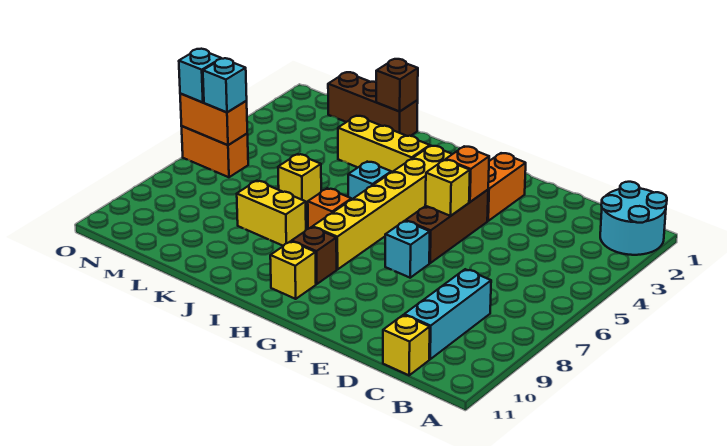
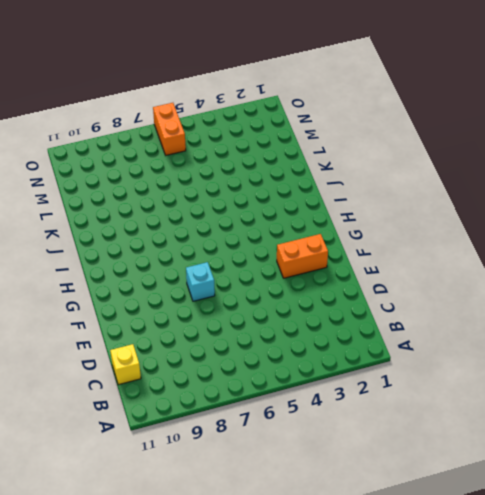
none -> cyan 2x2 round brick [600,182,667,255]
none -> cyan 1x3 brick [404,269,491,359]
none -> brown 1x3 brick [406,190,488,263]

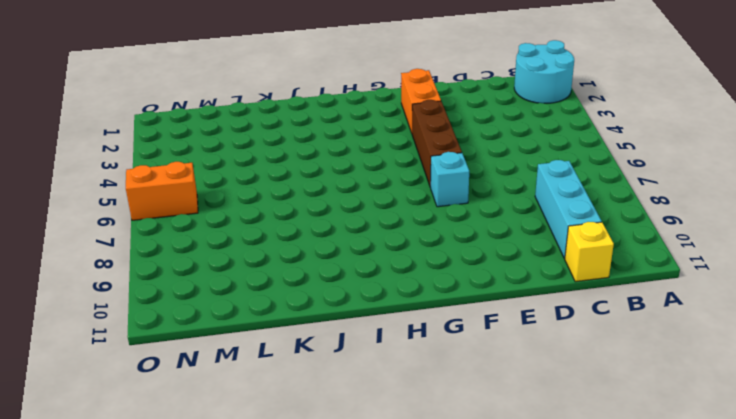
none -> yellow 1x6 brick [313,146,452,270]
none -> brown 1x1 brick [292,227,337,284]
none -> yellow 1x1 brick [270,241,316,299]

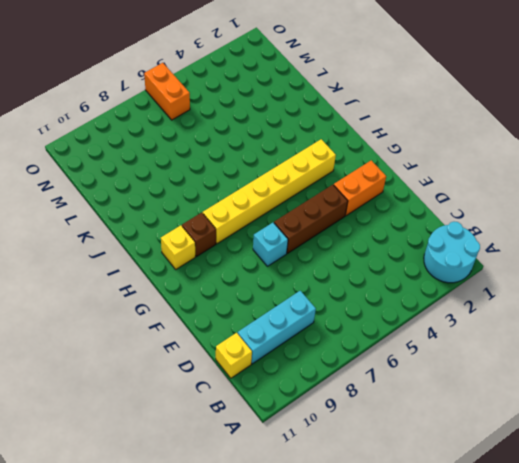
none -> yellow 1x3 brick [338,116,430,172]
none -> cyan 1x1 brick [348,162,391,200]
none -> orange 1x1 brick [308,188,351,229]

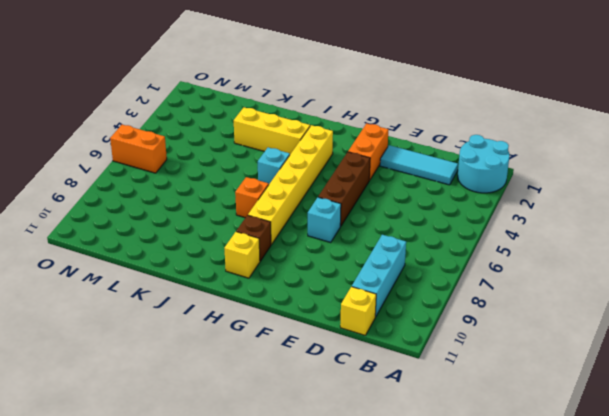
cyan 1x3 tile [380,145,458,185] -> none
none -> yellow 1x2 brick [237,181,306,246]
none -> brown 1x3 brick [328,72,418,136]
none -> yellow 1x1 brick [278,154,321,206]

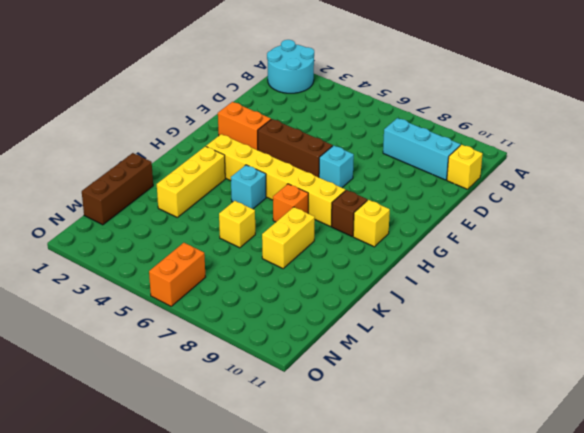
none -> orange 1x1 brick [446,146,489,202]
none -> yellow 1x1 brick [425,160,470,216]
none -> brown 1x1 brick [376,59,418,111]

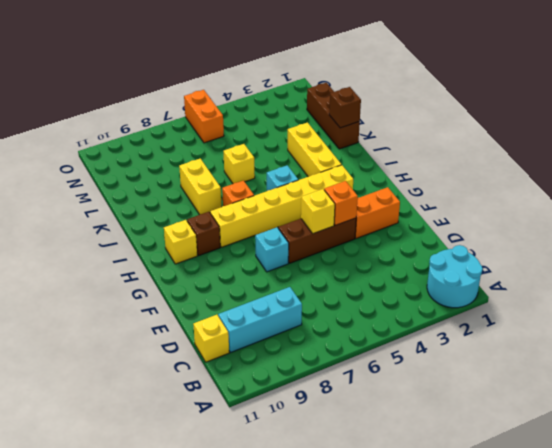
none -> orange 1x2 brick [180,93,247,145]
none -> cyan 1x1 brick [203,58,247,112]
none -> cyan 1x1 brick [179,49,221,103]

